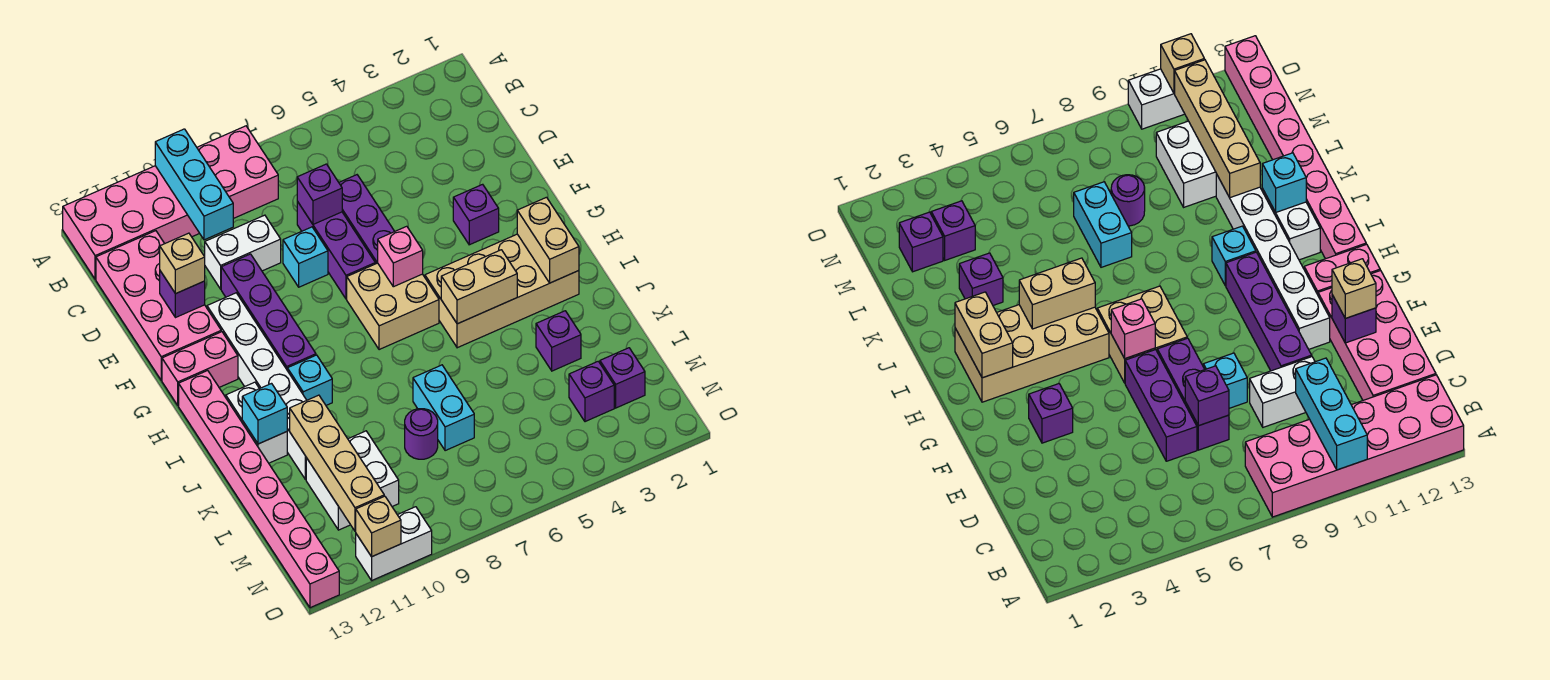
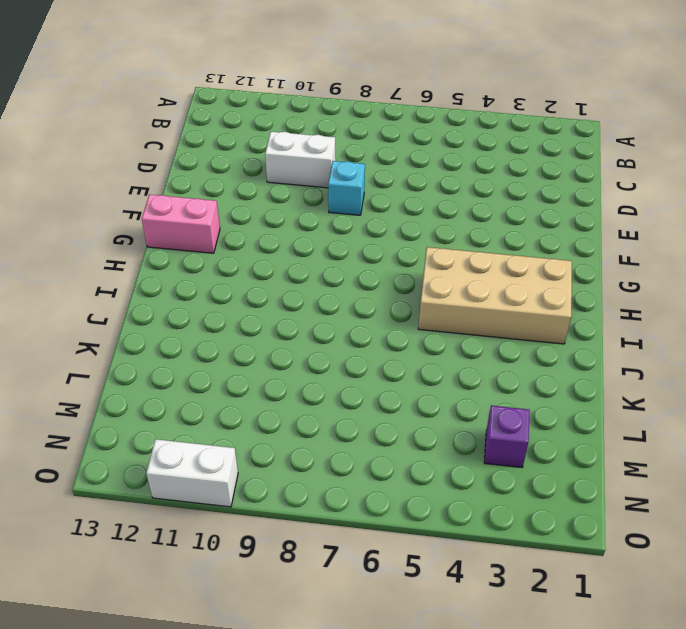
none -> pink 2x6 brick [63,126,278,279]
none -> pink 2x4 brick [96,231,221,380]
none -> purple 1x3 brick [339,175,395,264]
none -> purple 1x3 brick [297,201,375,299]

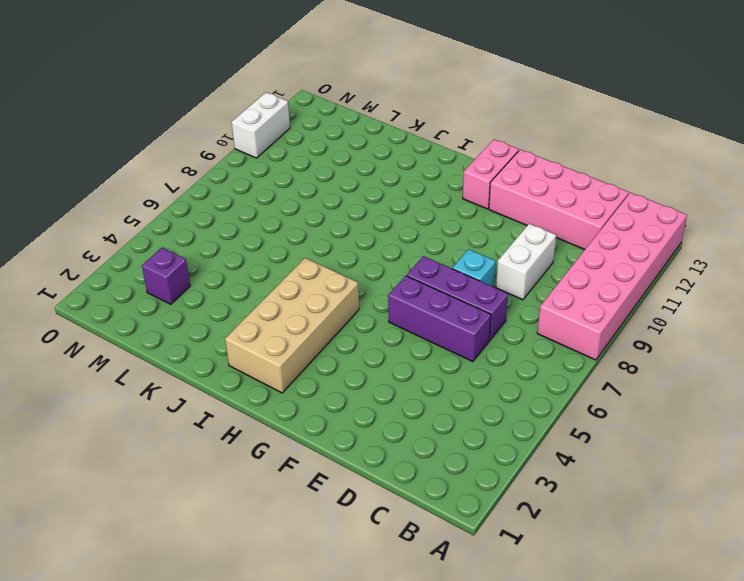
none -> purple 1x4 brick [221,254,316,369]
none -> purple 1x1 brick [453,184,499,245]
none -> white 1x6 brick [207,293,307,480]
none -> tan 2x2 brick [347,263,439,350]

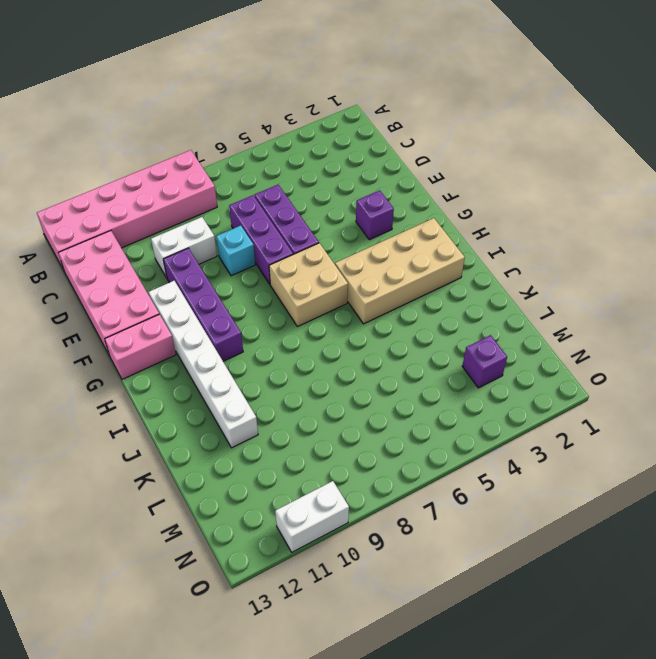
none -> pink 1x8 brick [179,370,339,608]
none -> cyan 1x1 brick [287,355,332,405]
none -> white 1x2 brick [226,382,287,463]
none -> purple 1x1 brick [536,311,581,371]

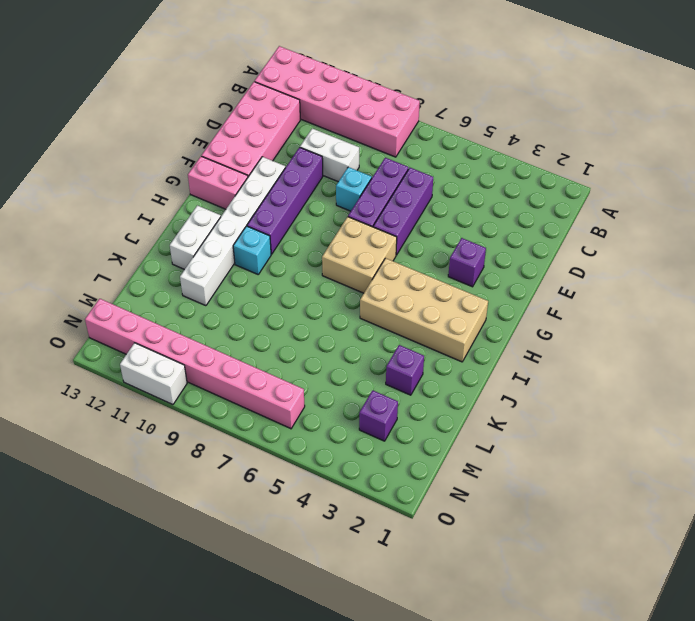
pink 1x8 brick [85,299,305,429] -> pink 1x8 brick turned to [179,370,339,608]
none -> cyan 1x2 brick [413,365,474,451]
none -> purple 1x1 round brick [405,409,438,459]
none -> white 2x2 brick [306,431,399,530]
none -> purple 1x1 brick [600,348,645,408]

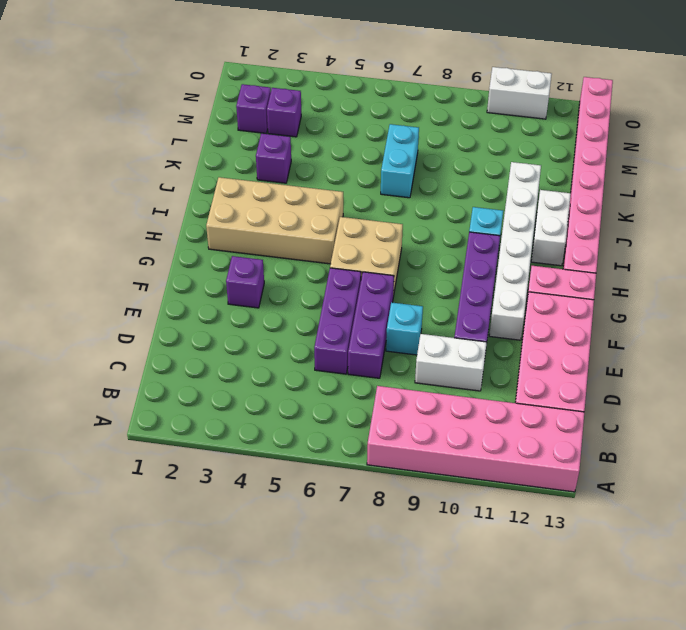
none -> purple 1x1 round brick [405,409,438,459]
none -> white 2x2 brick [306,431,399,530]
none -> cyan 1x3 brick [155,129,233,240]
none -> purple 1x1 brick [297,164,342,224]

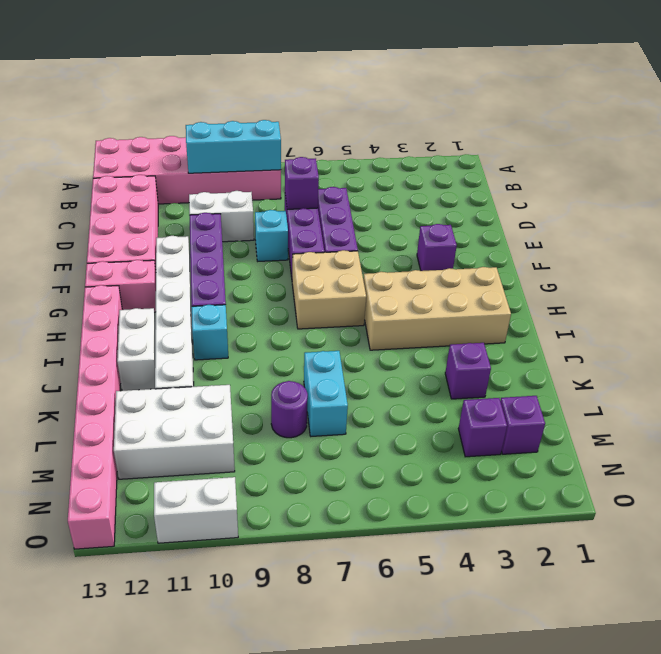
cyan 1x3 brick [186,120,281,173] -> cyan 1x3 brick turned to [155,129,233,240]
white 2x3 brick [114,385,235,479] -> white 2x2 brick [306,431,399,530]
none -> purple 1x1 brick [160,271,205,318]
none -> pink 1x1 brick [378,226,423,287]
none -> tan 1x2 brick [517,197,579,283]
none -> tan 1x2 brick [441,250,517,324]

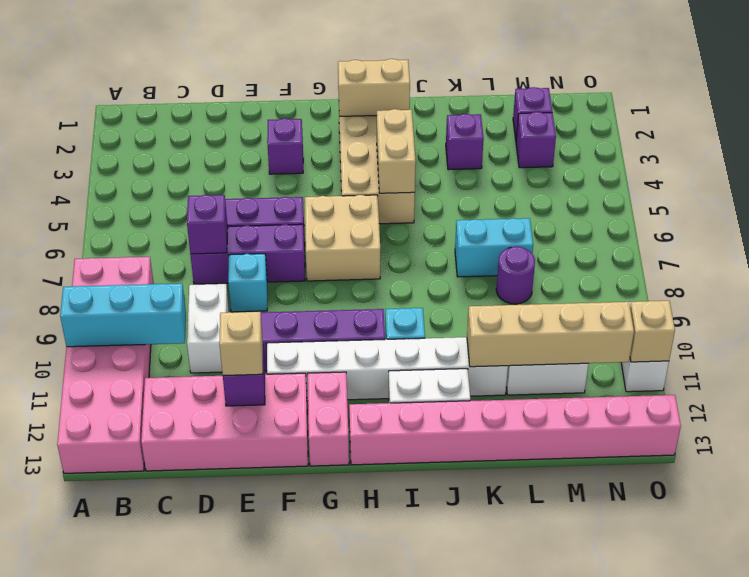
none -> pink 1x1 brick [378,226,423,287]
none -> cyan 1x1 brick [242,384,287,444]

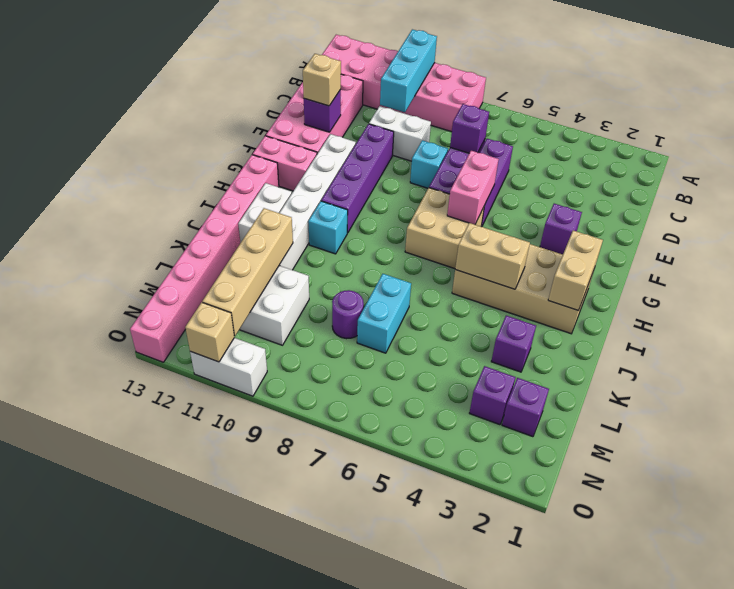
pink 1x2 brick [447,151,499,225] -> pink 1x1 brick [378,226,423,287]
none -> cyan 1x1 brick [242,384,287,444]

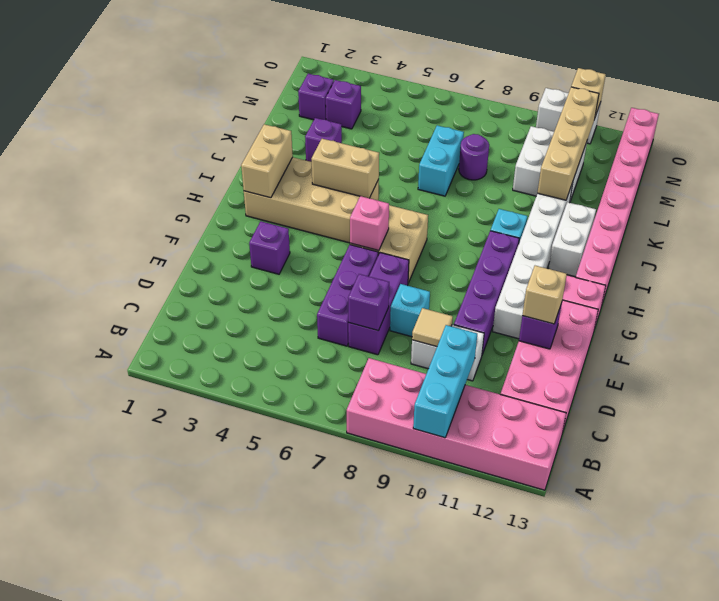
tan 1x1 tile [412,308,453,347] -> none
none -> cyan 1x1 brick [242,384,287,444]

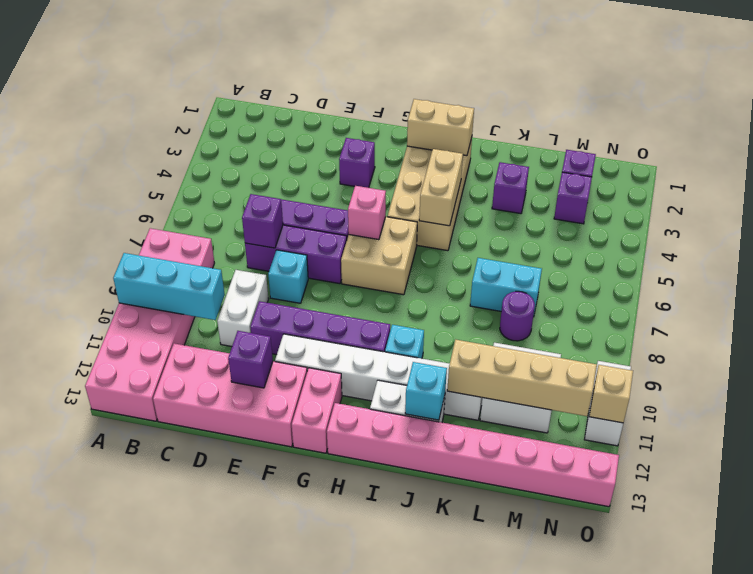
none -> tan 1x1 brick [160,233,205,294]

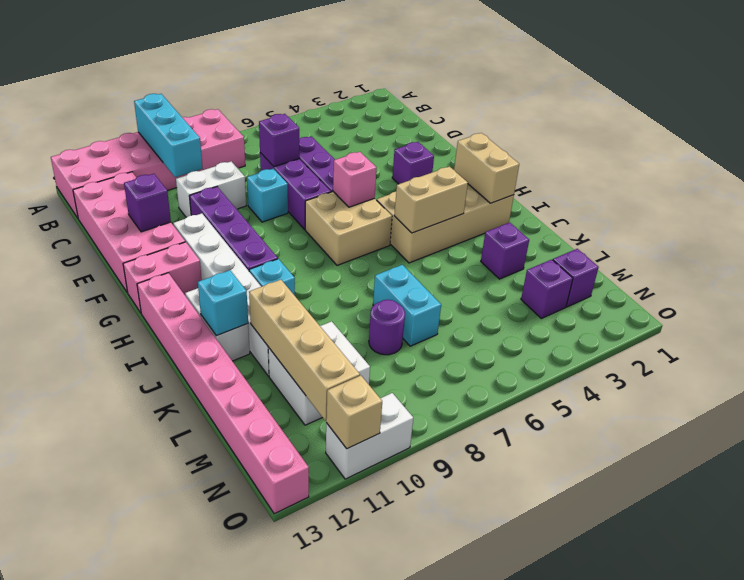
none -> tan 1x1 brick [160,233,205,294]

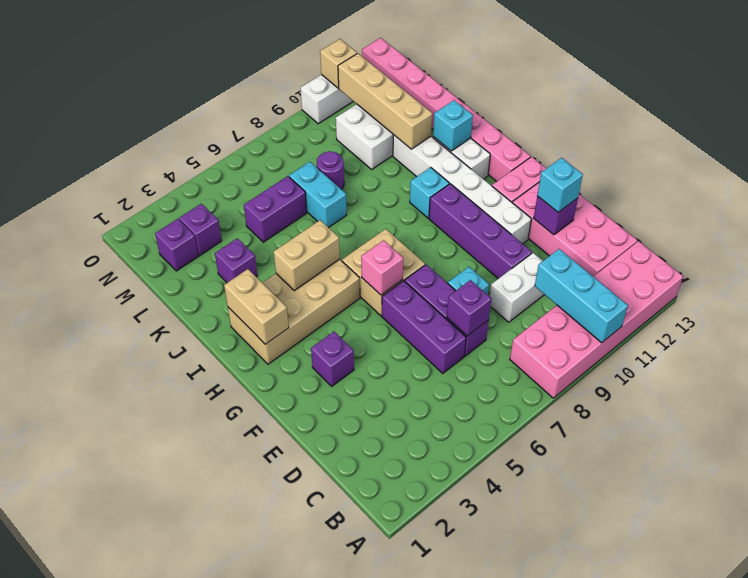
cyan 1x1 brick [537,158,583,212] -> tan 1x1 brick [160,233,205,294]
purple 1x2 brick [244,176,307,242] -> none

